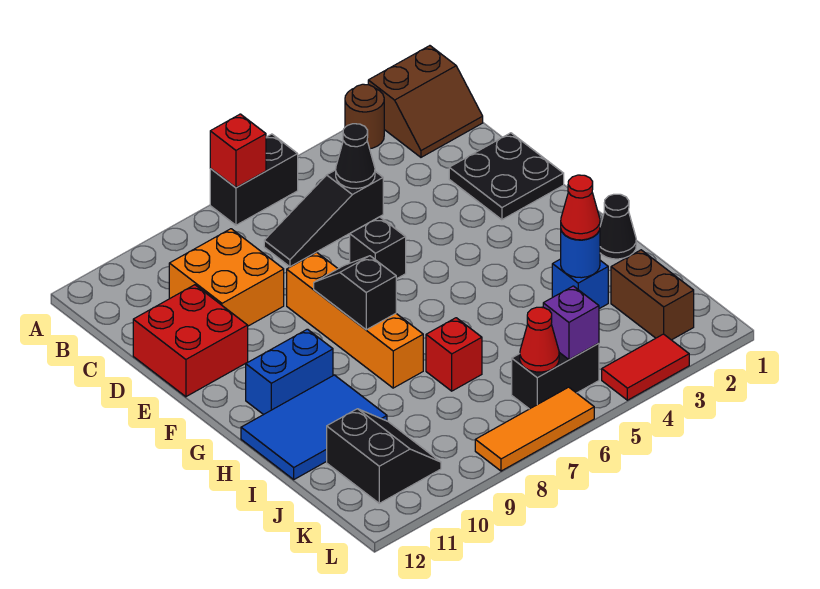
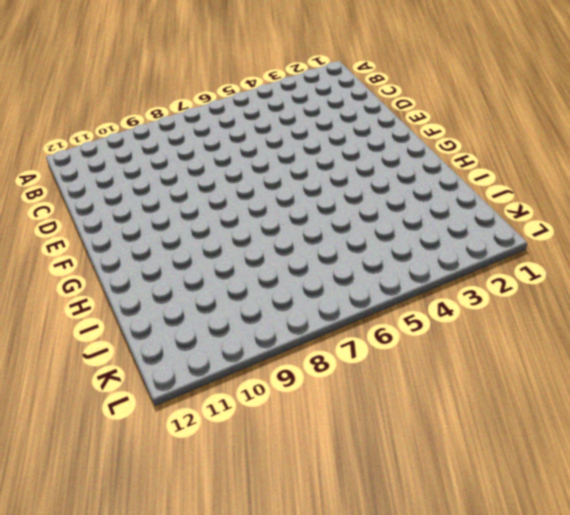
none -> brown 2x2 slope [368,46,483,157]
none -> brown 1x1 round brick [345,84,384,149]
none -> black 1x2 brick [210,134,298,225]

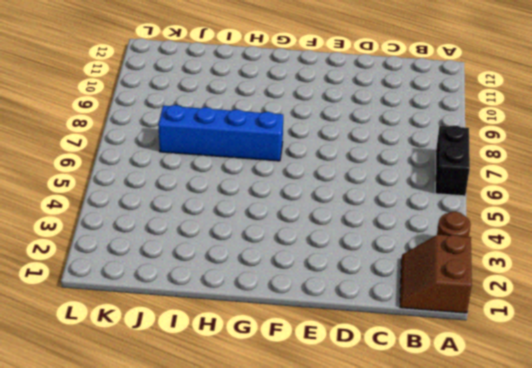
blue 1x4 brick [158,105,283,161] -> red 1x1 brick [426,318,482,391]
none -> black 1x3 slope [264,170,383,267]
none -> orange 2x2 brick [169,229,284,326]
none -> black 2x2 plate [449,133,564,220]

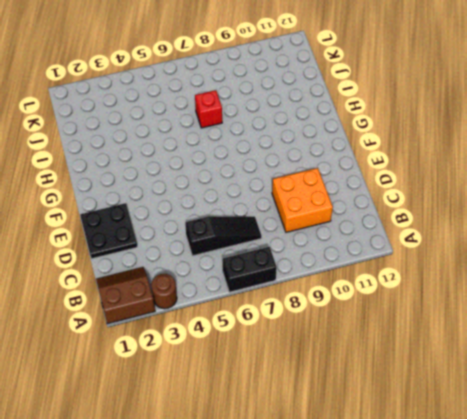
none -> red 2x2 brick [133,285,248,397]
none -> black 1x1 brick [350,217,406,279]
none -> orange 1x4 brick [287,252,423,388]

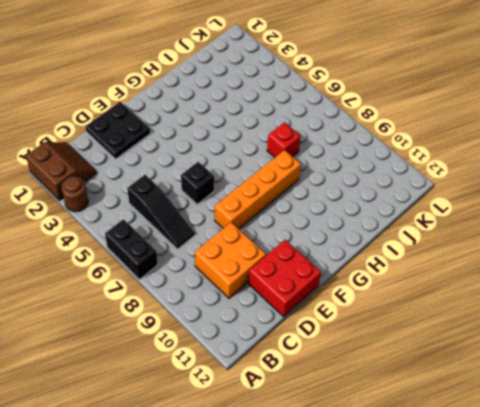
none -> blue 1x2 brick [246,329,333,415]
none -> black 1x1 cone [600,194,636,259]
none -> blue 2x3 tile [241,375,387,479]

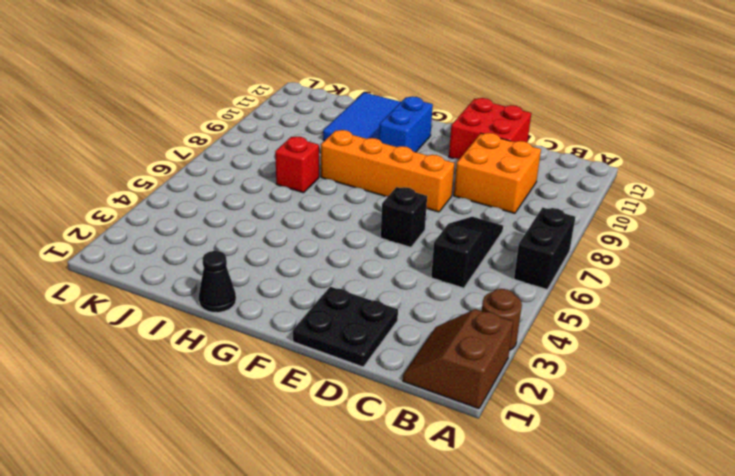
none -> blue 1x1 brick [552,259,608,309]
none -> brown 1x2 brick [611,250,694,340]
none -> black 2x2 slope [327,409,441,503]

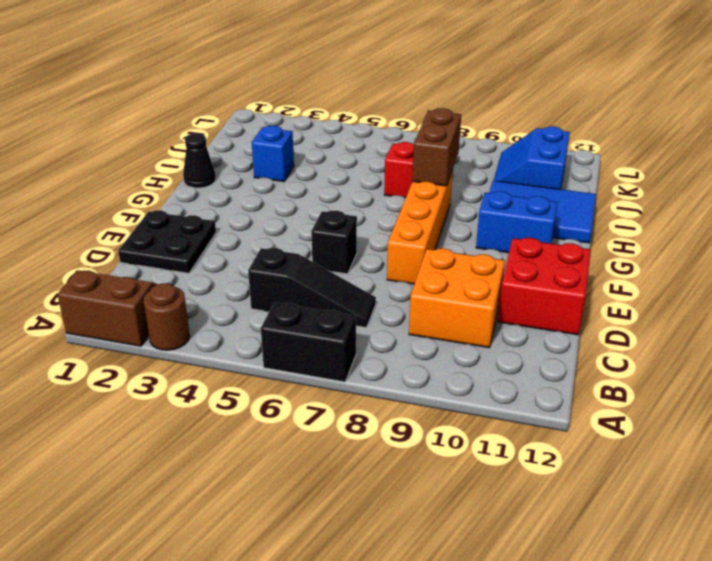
brown 1x2 brick [412,108,461,186] -> brown 1x2 brick moved to [611,250,694,340]
blue 2x2 slope [494,126,570,189] -> black 2x2 slope [327,409,441,503]
none -> black 1x2 brick [512,343,599,409]
none -> red 1x2 tile [602,334,689,400]
none -> orange 1x3 tile [475,387,594,471]

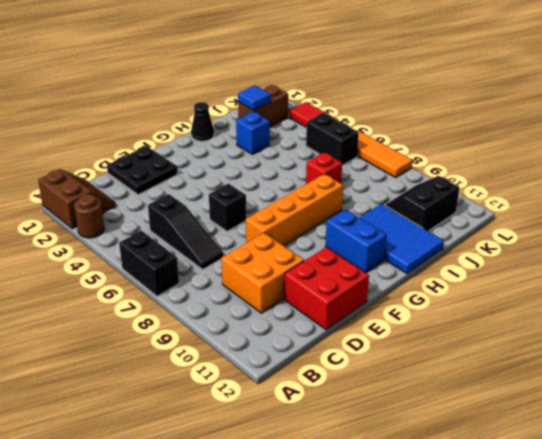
blue 1x1 tile [238,86,271,110] -> none
none -> red 1x1 brick [210,114,266,188]
none -> black 1x1 cone [336,124,375,189]
none -> black 1x2 slope [314,256,396,330]

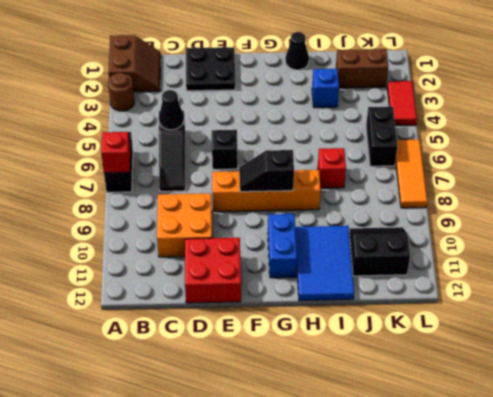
none -> blue 1x1 round brick [561,230,600,278]
none -> purple 1x1 brick [543,286,599,359]
none -> red 1x1 cone [520,307,559,372]

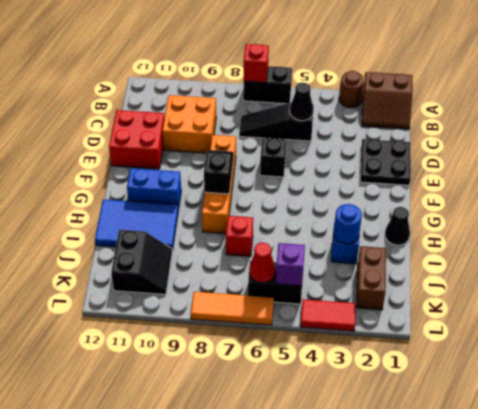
none -> red 1x1 cone [561,175,600,240]

